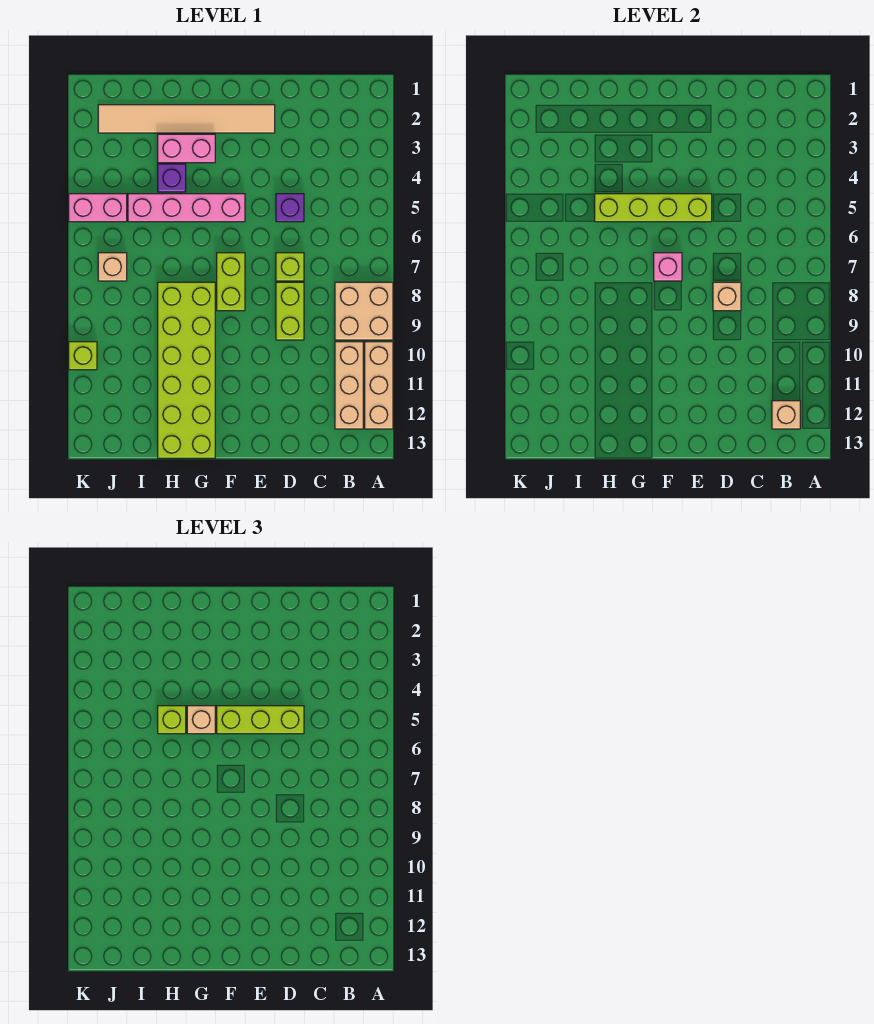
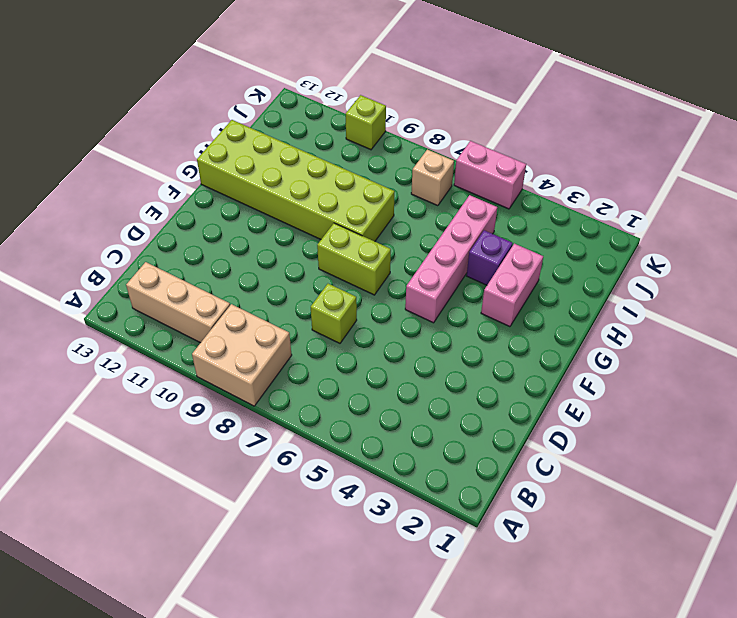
pink 1x2 brick [454,141,526,209] -> pink 1x2 brick turned to [69,194,127,222]
none -> tan 1x3 brick [365,342,393,429]
none -> purple 1x1 brick [276,194,304,222]
none -> lime 1x2 brick [276,282,304,340]

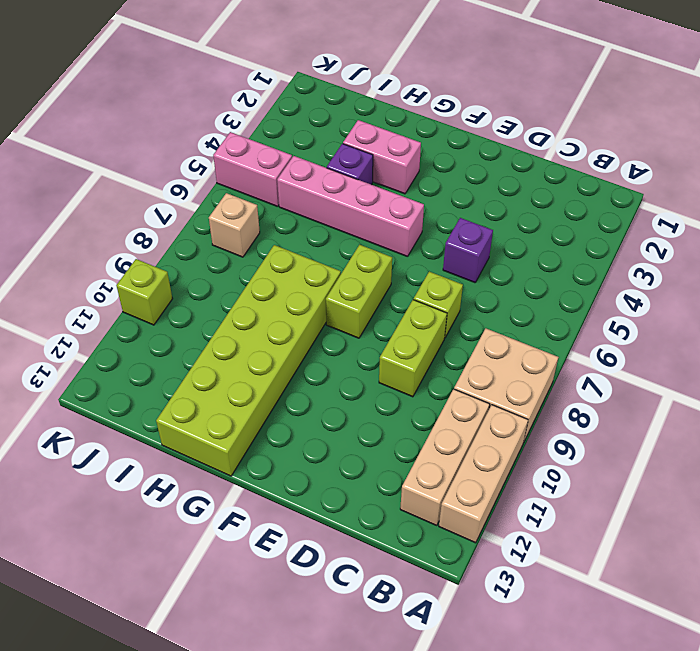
none -> tan 1x6 tile [98,105,275,133]
none -> tan 1x1 brick [772,401,800,429]
none -> tan 1x1 brick [713,282,741,311]

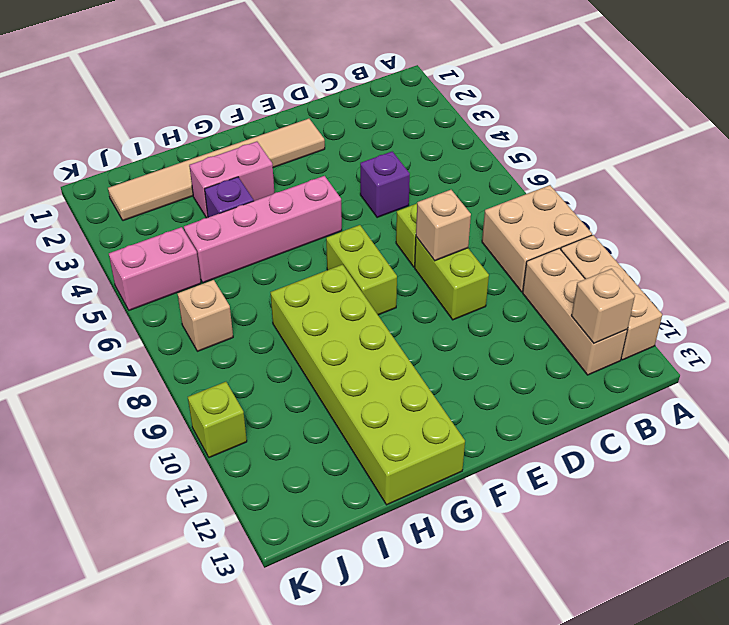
none -> lime 1x4 brick [595,194,712,222]
none -> pink 1x1 brick [654,253,682,281]
none -> lime 1x3 brick [217,706,304,734]

